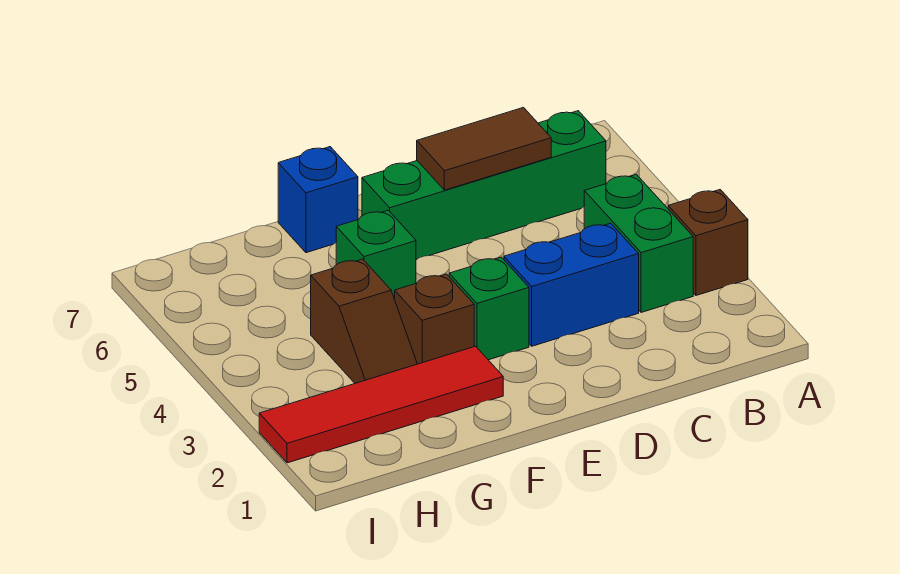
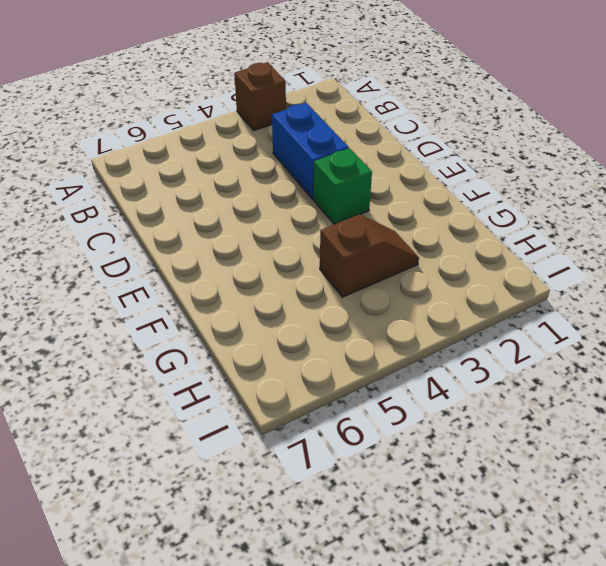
none -> green 1x2 brick [584,174,693,312]
none -> green 1x4 brick [362,111,606,260]

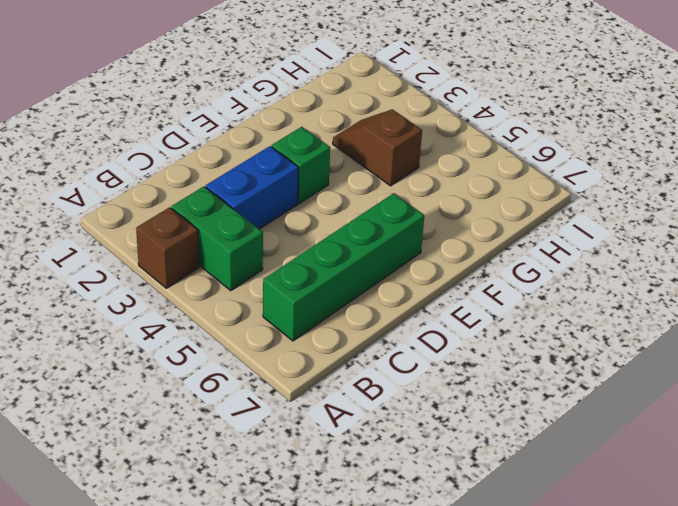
none -> red 1x4 tile [259,346,503,463]
none -> brown 1x1 brick [395,274,474,364]

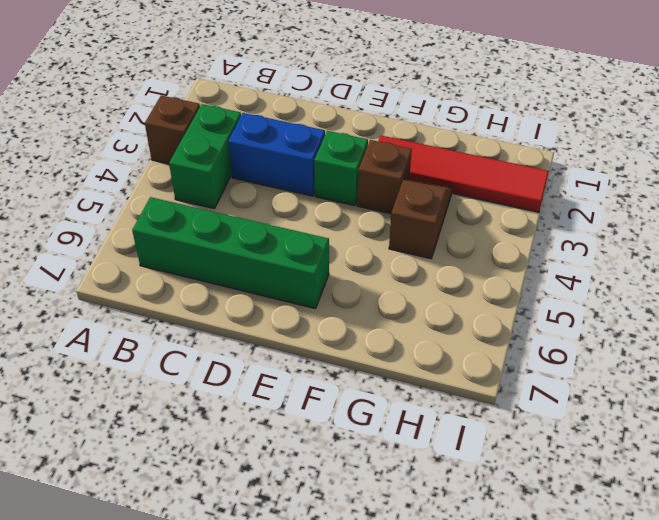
none -> green 1x1 brick [336,210,416,299]
none -> blue 1x1 brick [278,147,358,253]

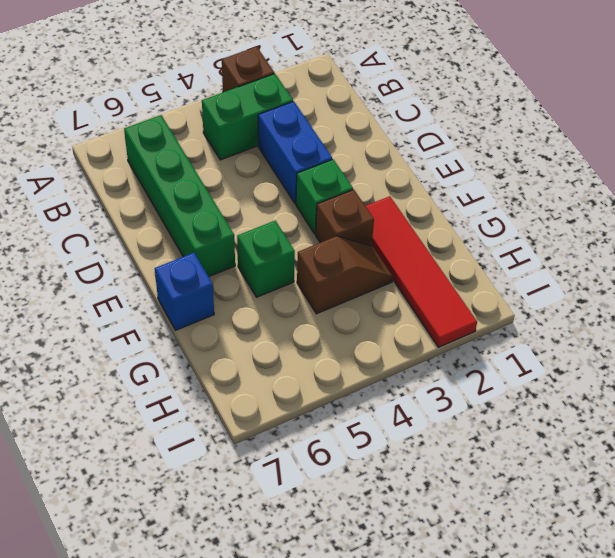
none -> brown 1x2 tile [417,108,551,190]

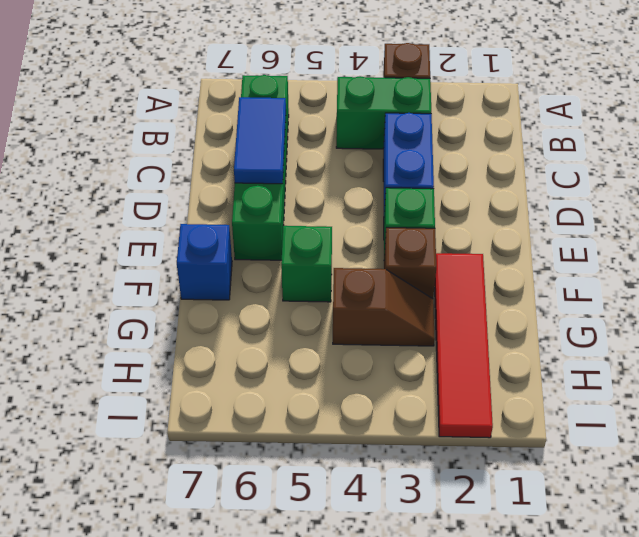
blue 1x2 tile [234,97,286,184] -> brown 1x2 tile [417,108,551,190]

